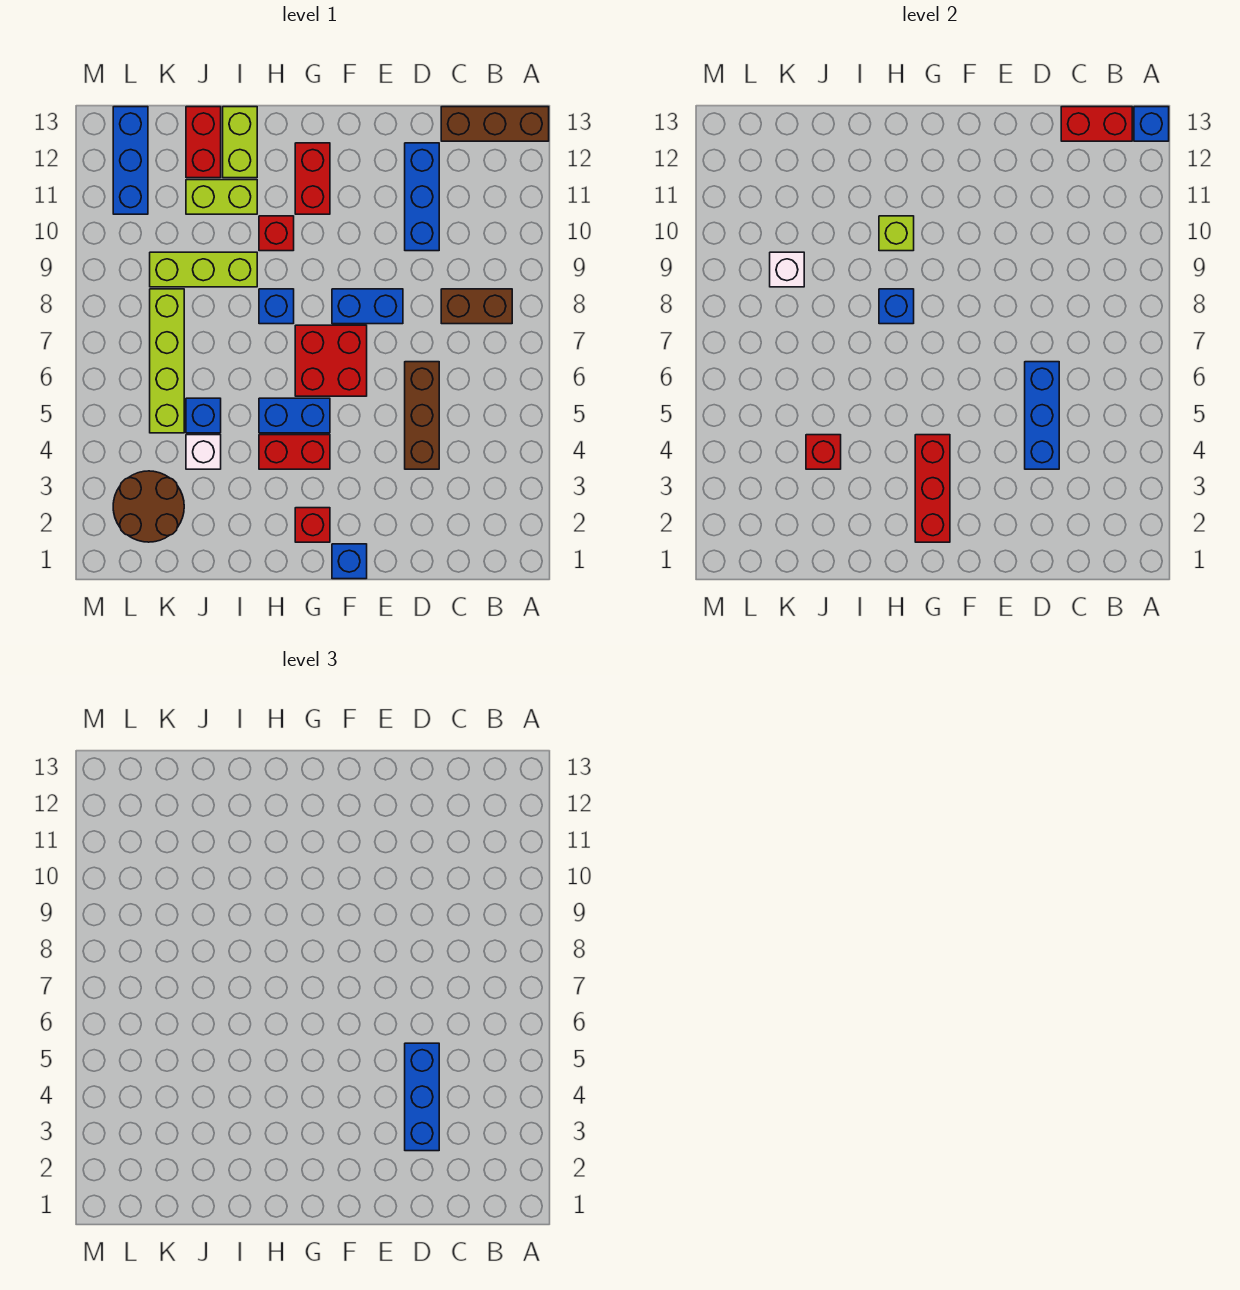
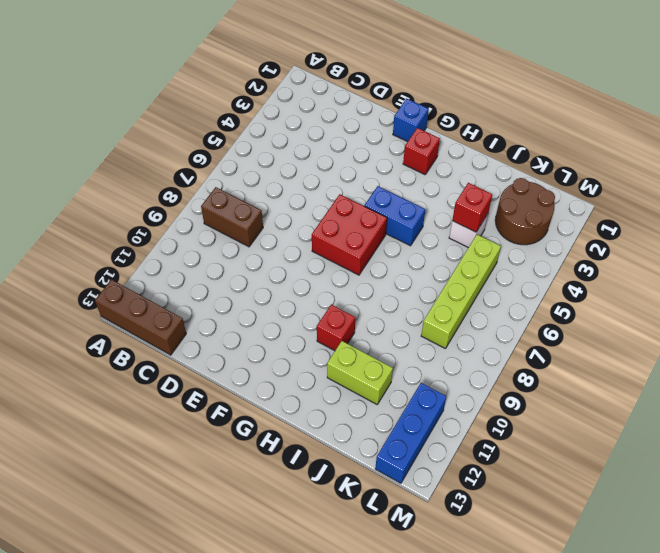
none -> brown 1x3 brick [405,362,439,469]
none -> blue 1x3 brick [405,143,439,251]
none -> blue 1x2 brick [332,289,403,324]
none -> red 1x2 brick [259,435,330,469]

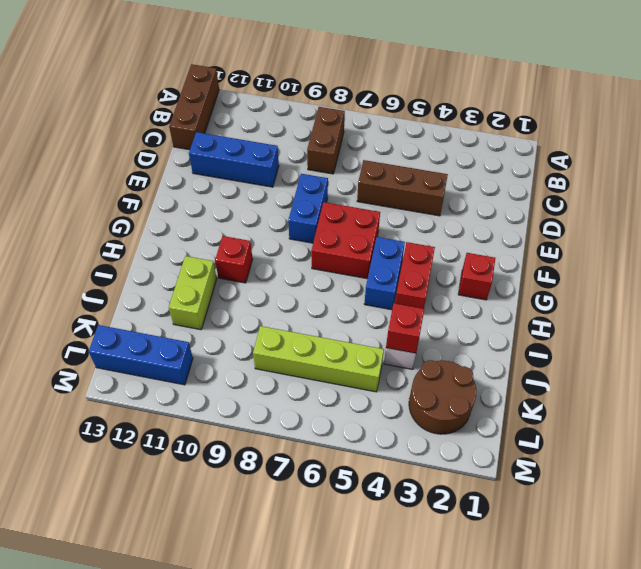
none -> blue 1x1 brick [332,544,367,579]
none -> red 1x2 brick [295,143,330,214]
none -> blue 1x1 brick [259,289,294,324]
none -> lime 1x3 brick [150,252,257,287]

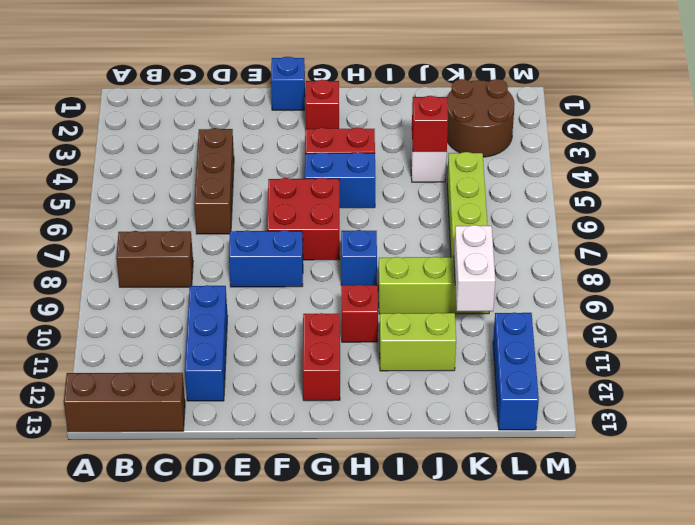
white 1x2 brick [454,225,495,311] -> white 1x1 brick [770,252,804,287]
none -> lime 1x2 brick [223,107,257,178]
none -> blue 1x1 brick [186,398,221,433]
none -> red 1x2 brick [186,107,221,178]
none -> blue 1x1 brick [1134,107,1169,141]

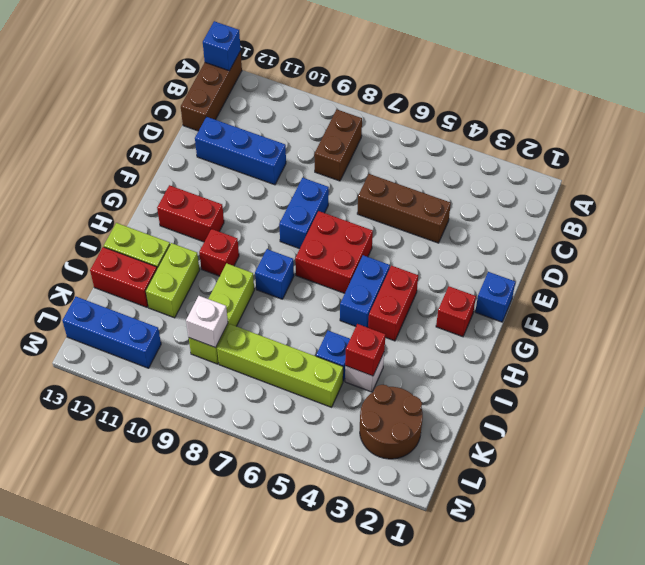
none -> red 1x2 brick [1061,107,1132,141]
none -> blue 1x3 brick [1025,362,1059,469]
none -> red 1x3 brick [915,435,950,542]
none -> blue 1x1 brick [879,289,914,324]

